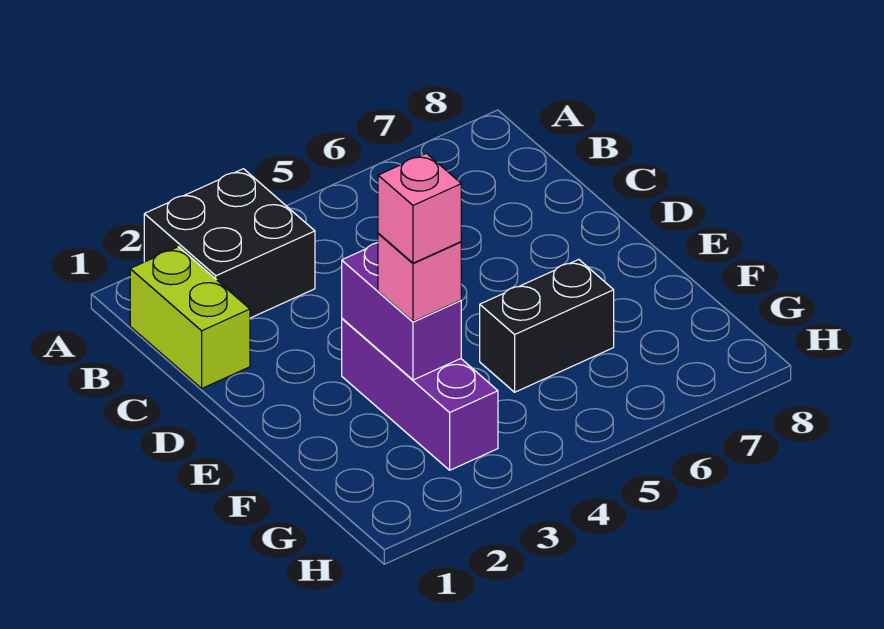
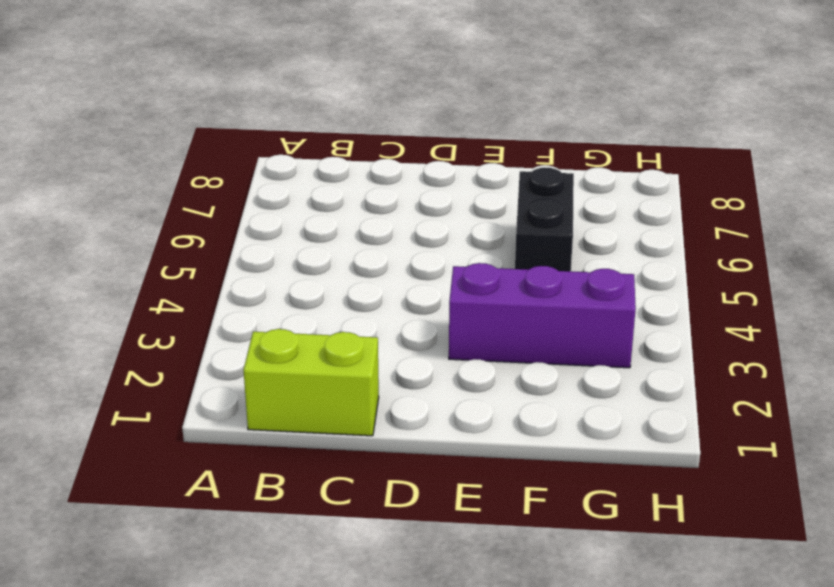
none -> black 2x2 brick [144,169,315,318]
none -> purple 1x2 brick [342,243,461,380]

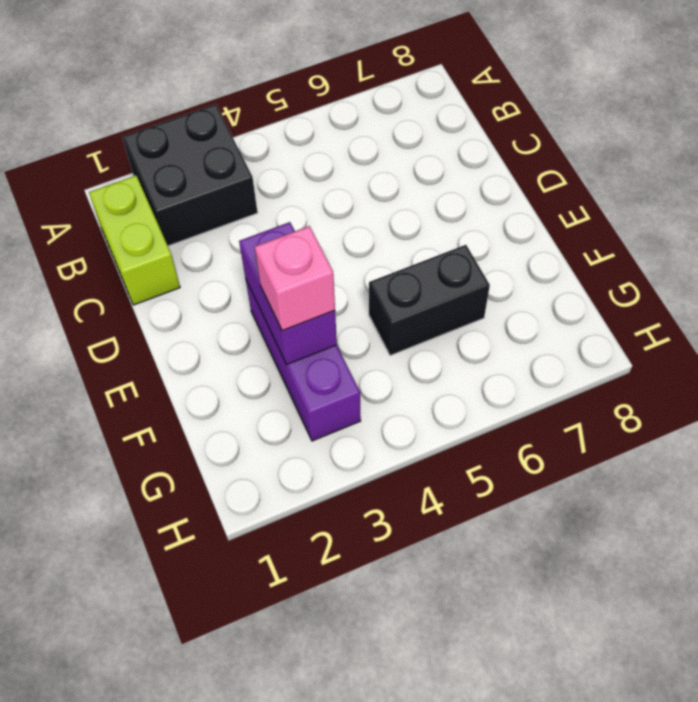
none -> pink 1x1 brick [378,153,461,263]

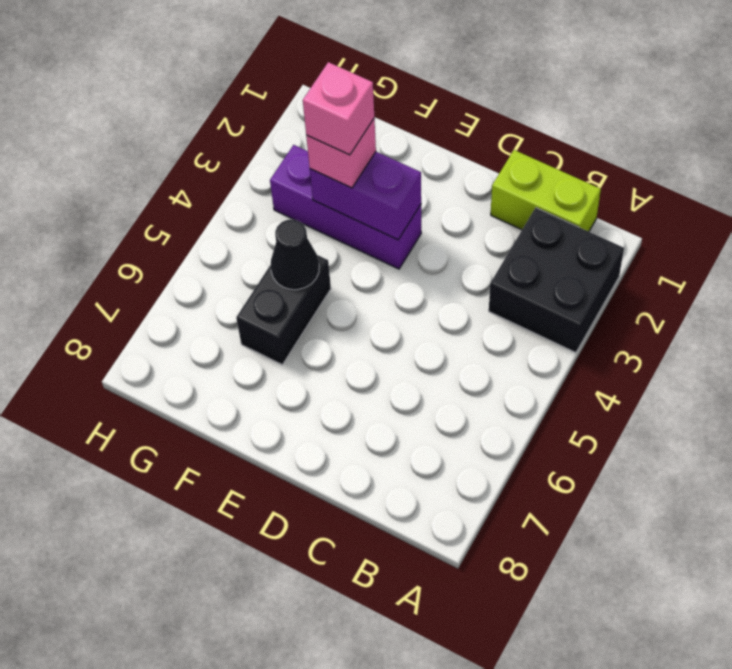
black 1x1 cone [271,219,319,290] -> none

